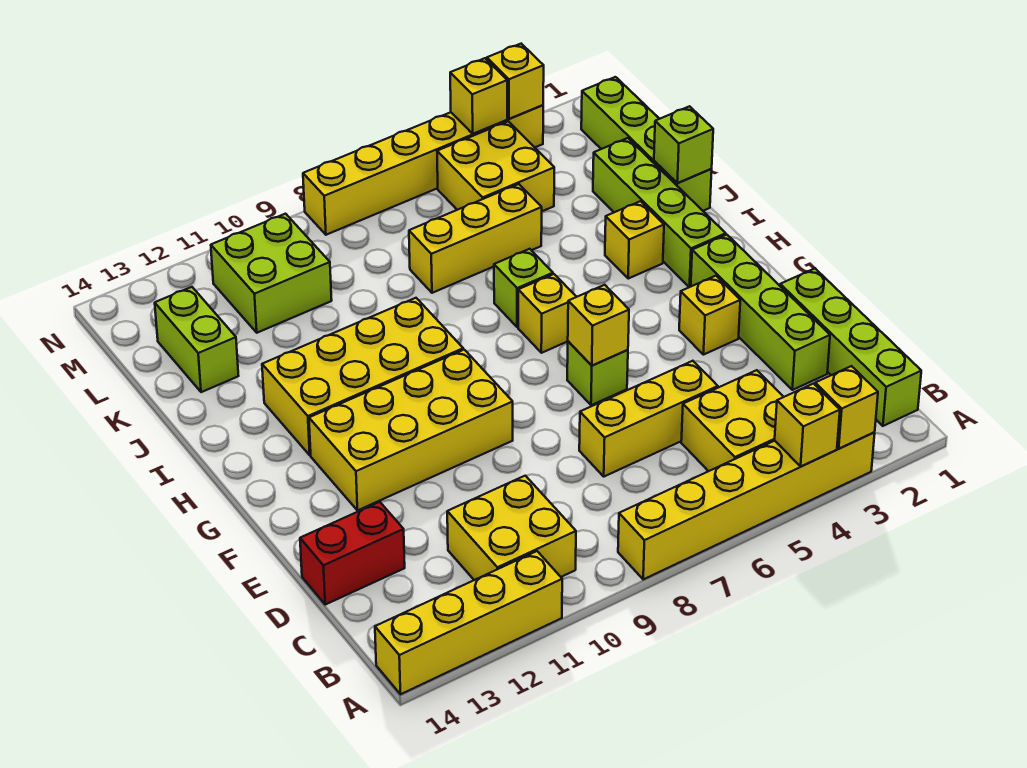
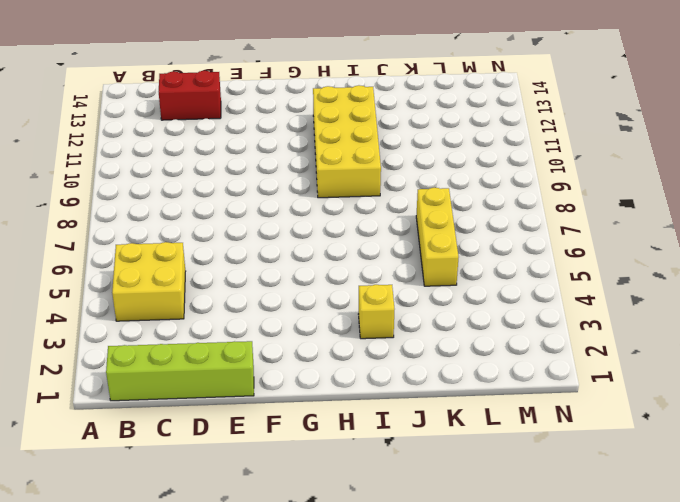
red 1x2 brick [159,71,221,120] -> red 1x2 brick turned to [300,502,405,605]
none -> yellow 1x6 brick [618,432,875,579]
none -> yellow 1x4 brick [375,551,562,694]
none -> yellow 2x2 brick [447,476,576,580]

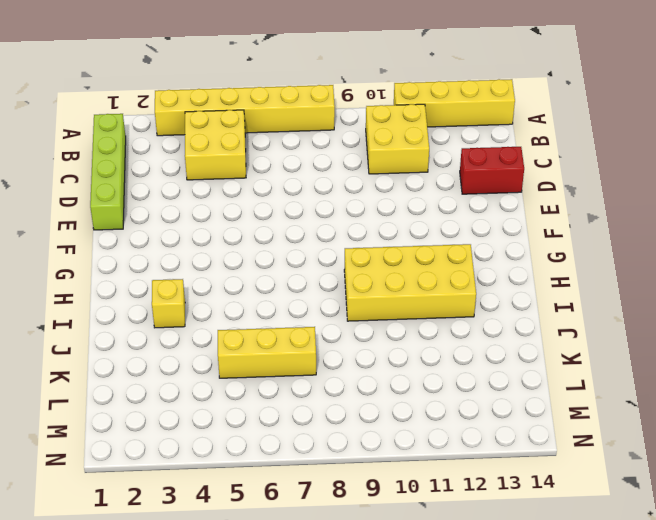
none -> lime 1x4 brick [691,235,830,390]
none -> yellow 1x3 brick [579,361,718,477]
none -> yellow 1x1 brick [679,276,740,355]

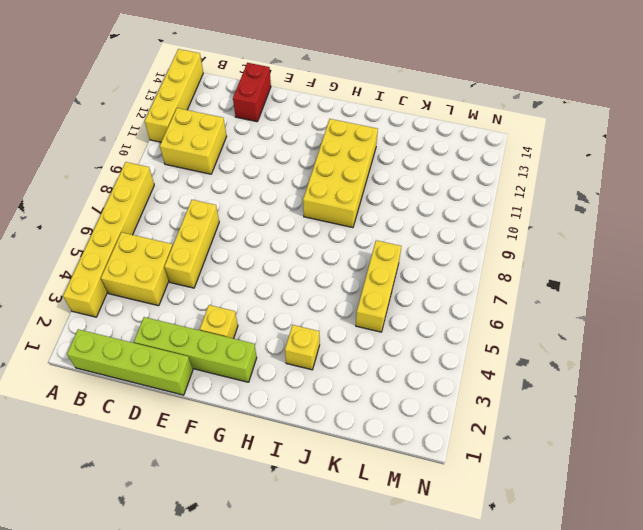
none -> lime 1x1 brick [567,341,628,405]
none -> yellow 2x4 brick [309,350,513,511]
none -> lime 1x4 brick [593,138,726,287]

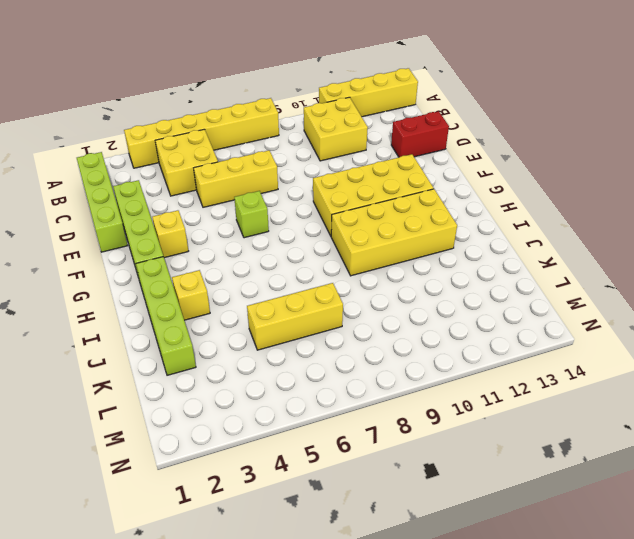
none -> yellow 1x1 brick [518,274,576,353]
none -> lime 1x1 brick [494,249,553,327]
none -> lime 1x4 brick [581,77,712,211]

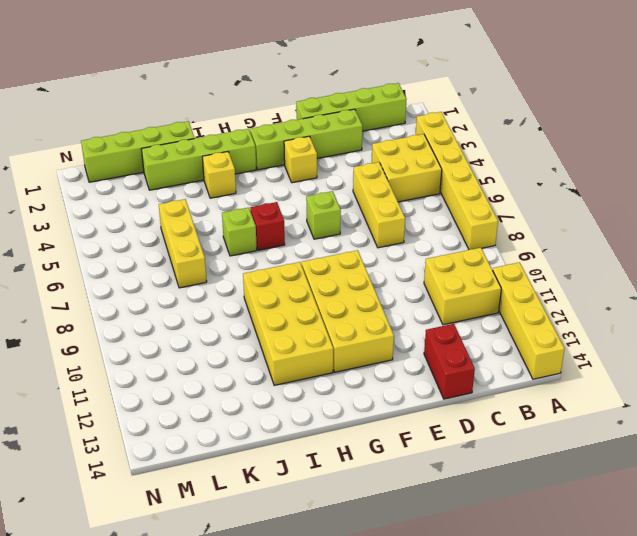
red 1x1 brick [250,202,285,250] -> yellow 1x1 brick [518,274,576,353]
none -> lime 1x2 brick [155,287,238,392]
none -> yellow 2x2 brick [437,121,554,211]
none -> lime 2x2 brick [211,214,332,333]

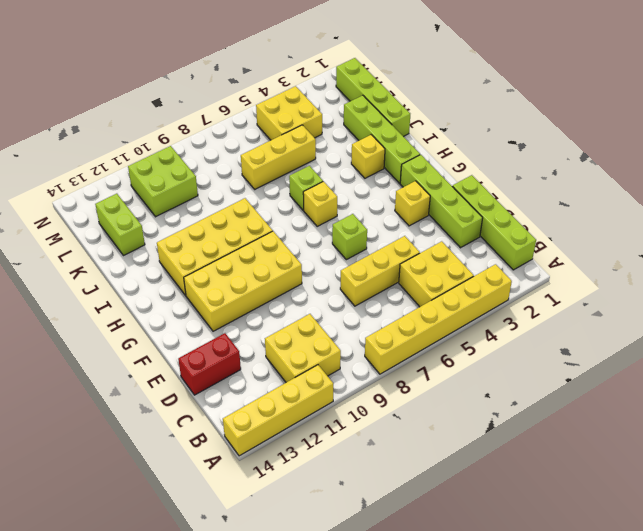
none -> yellow 1x6 brick [303,105,543,235]
none -> yellow 1x1 brick [815,366,878,448]
none -> yellow 1x1 brick [775,383,840,466]

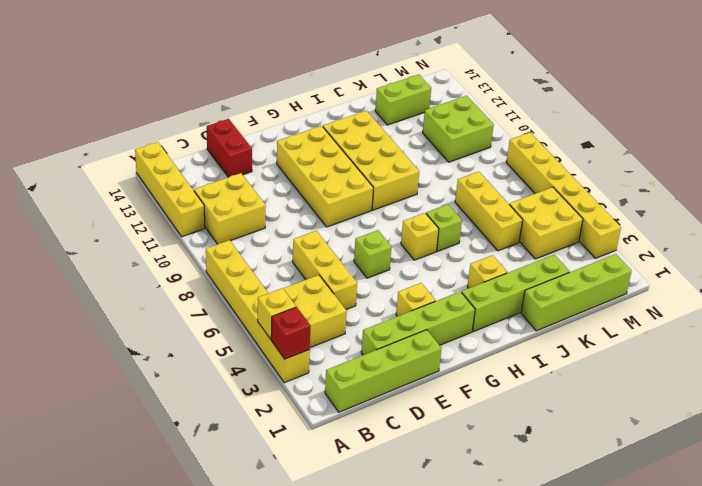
red 1x1 brick [271,307,310,359] -> yellow 1x1 brick [815,366,878,448]
none -> yellow 1x1 brick [568,285,629,365]
none -> lime 1x1 brick [654,106,713,183]
none -> yellow 1x1 brick [487,44,544,119]

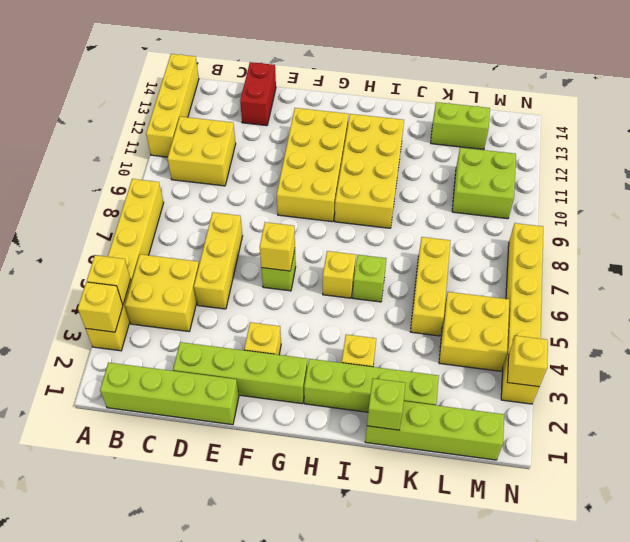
none -> yellow 1x1 brick [450,58,507,134]

